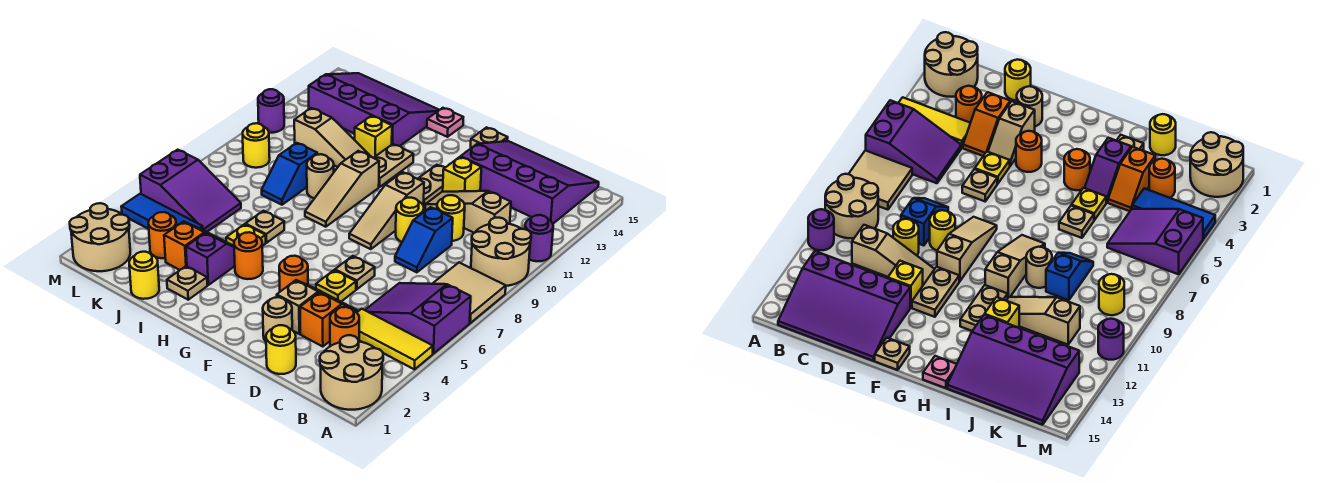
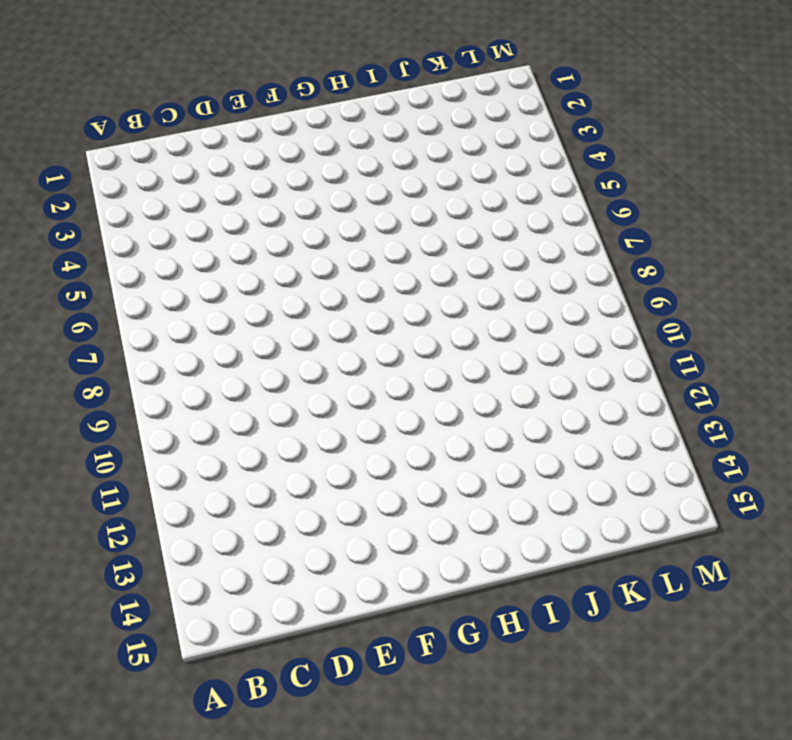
none -> tan 2x2 round brick [320,335,383,410]
none -> yellow 1x3 tile [357,309,433,369]
none -> purple 2x3 slope [365,283,471,354]
none -> tan 2x2 tile [432,263,506,323]

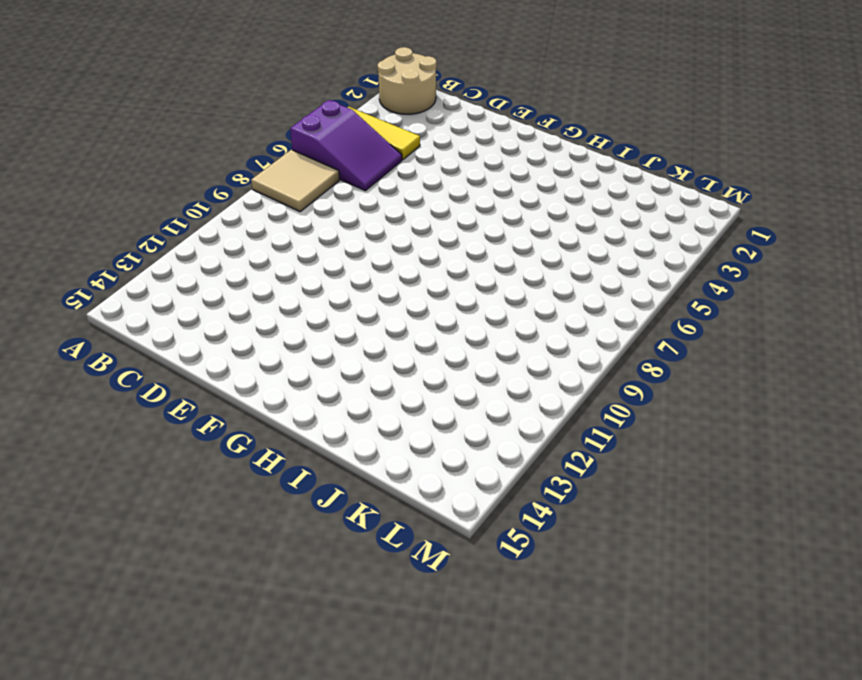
none -> tan 2x2 round brick [471,218,531,286]
none -> purple 1x1 round brick [525,215,553,261]
none -> purple 3x4 slope [461,141,599,224]
none -> orange 1x1 round brick [330,307,359,346]

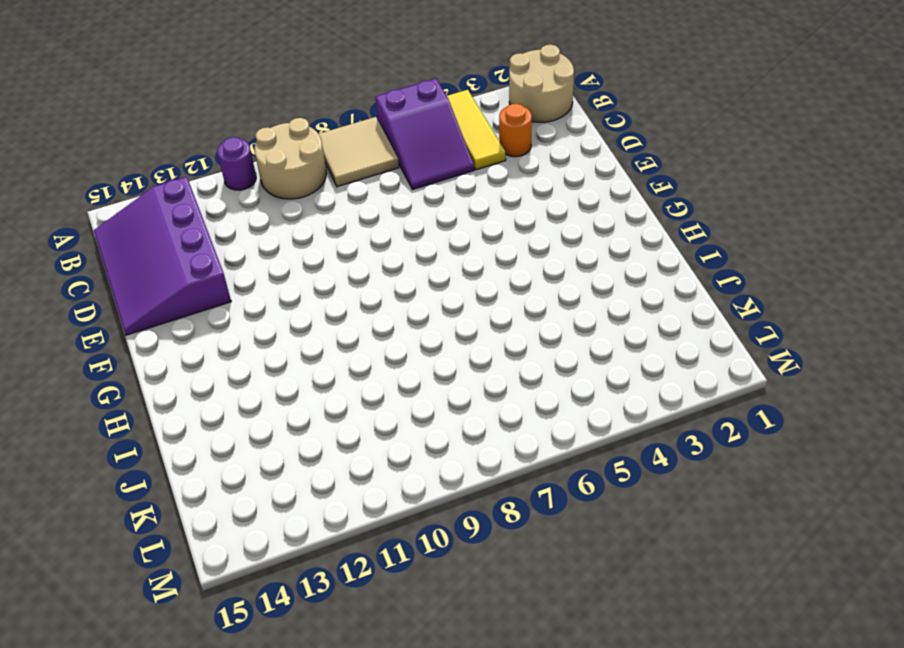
none -> tan 1x3 slope [425,191,511,233]
none -> yellow 1x1 round brick [266,325,296,374]
none -> orange 1x2 slope [300,292,358,347]
none -> blue 1x2 slope [395,207,453,272]

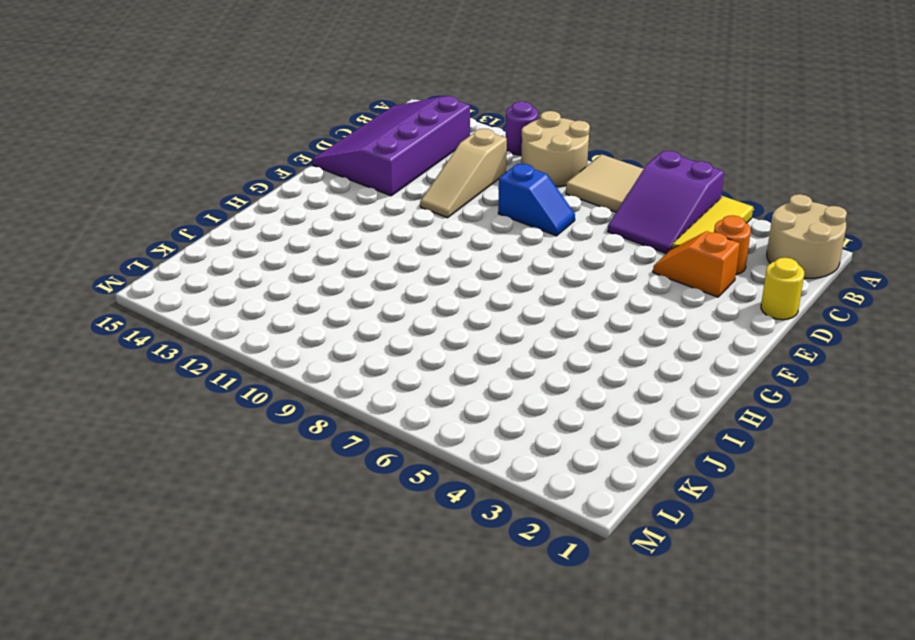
none -> yellow 1x1 round brick [437,195,465,241]
none -> tan 1x1 round brick [263,297,292,341]
none -> tan 1x2 slope [277,280,331,334]
none -> yellow 1x1 plate [316,270,356,302]

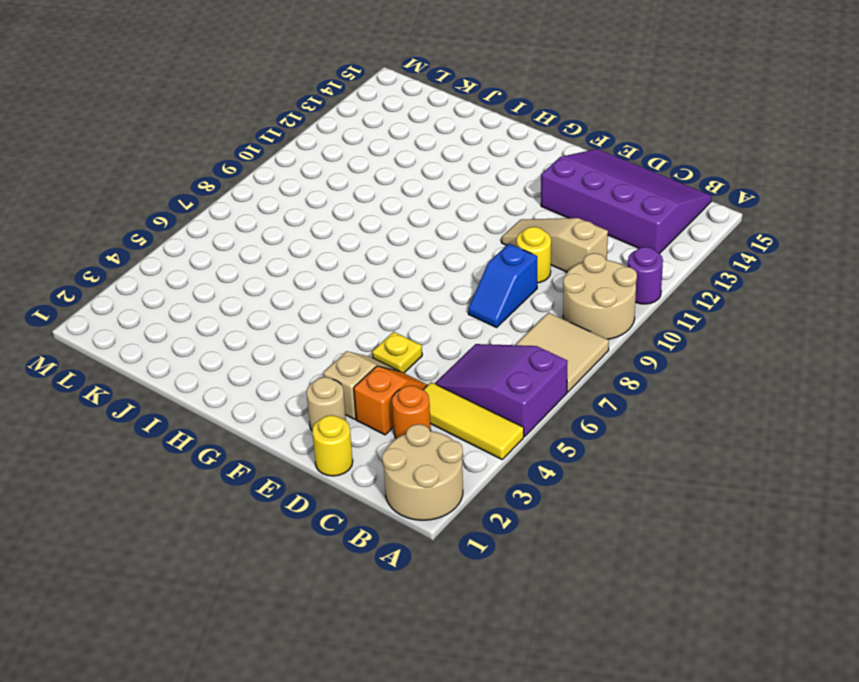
none -> tan 1x1 plate [335,256,375,289]
none -> yellow 1x1 round brick [396,198,424,242]
none -> yellow 1x1 brick [443,157,481,192]
none -> orange 1x1 round brick [279,256,308,292]

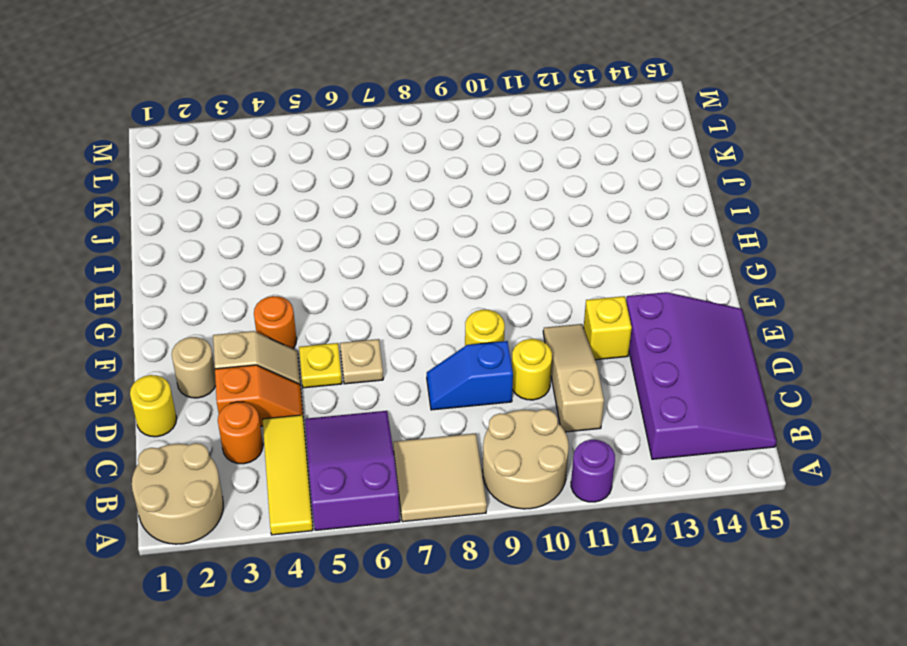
none -> tan 1x3 slope [349,172,424,249]
none -> tan 1x2 plate [418,165,445,208]
none -> tan 1x1 plate [471,127,508,148]
none -> orange 1x1 round brick [234,232,263,279]

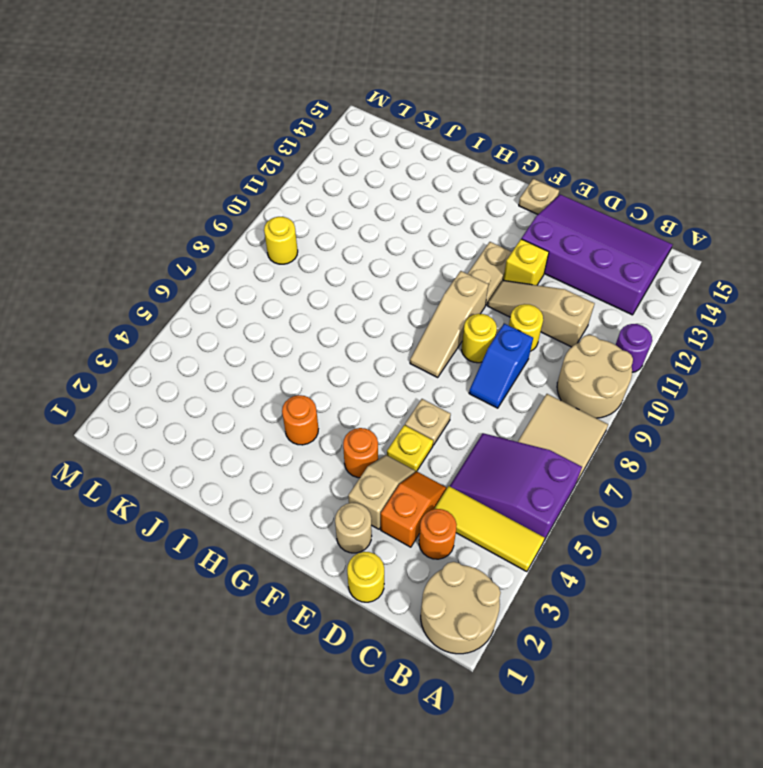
none -> tan 1x3 slope [305,151,379,227]
none -> tan 1x2 plate [374,144,413,187]
none -> pink 1x1 plate [427,108,463,137]
none -> tan 1x1 plate [167,266,207,300]

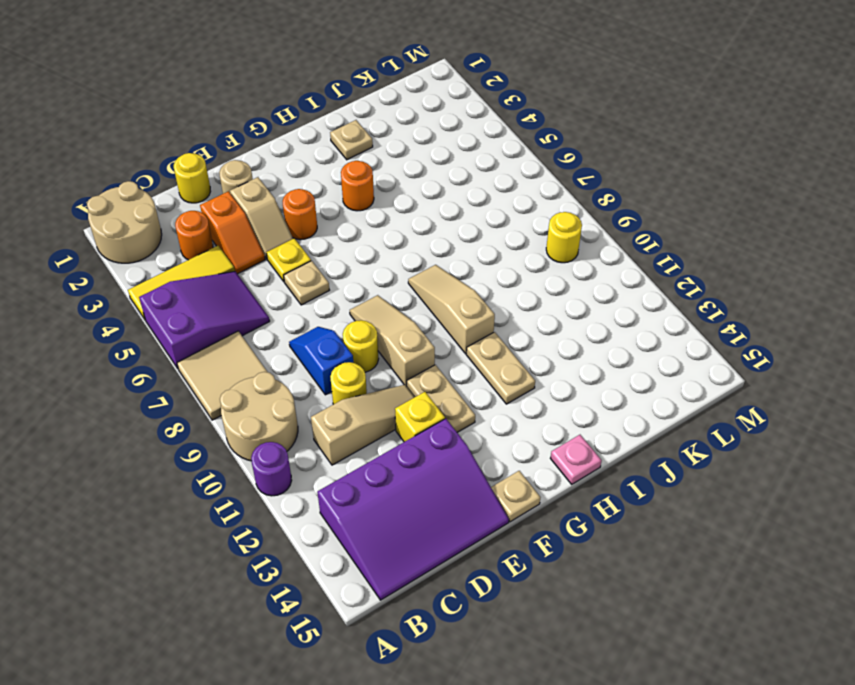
none -> purple 1x2 slope [186,233,235,285]
none -> yellow 1x1 plate [226,224,266,246]
none -> tan 1x1 plate [246,211,284,243]
none -> tan 1x1 round brick [307,154,334,198]

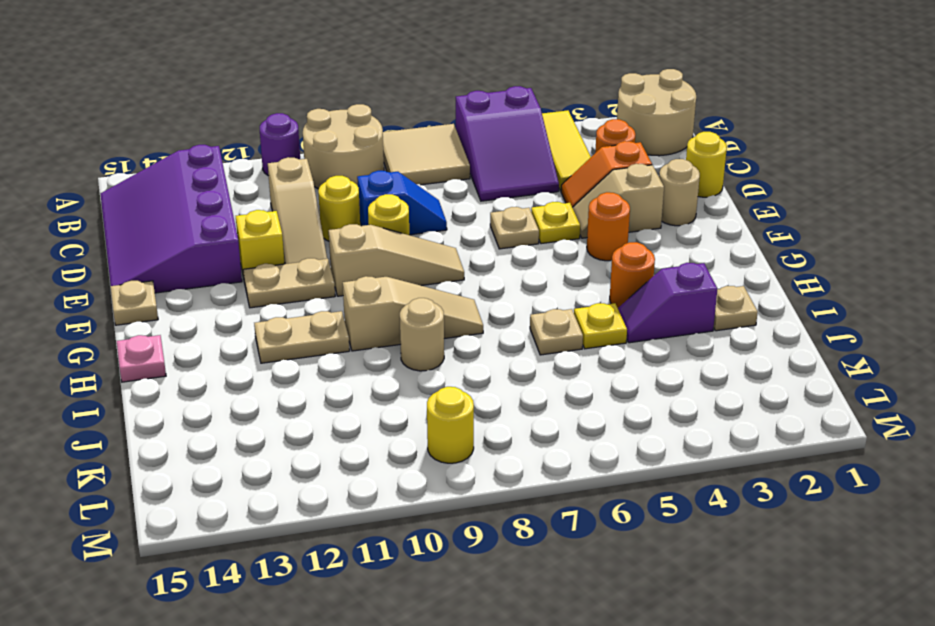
none -> tan 1x3 slope [294,108,371,167]
none -> yellow 1x1 brick [355,116,392,158]
none -> purple 3x4 slope [309,73,439,146]
none -> yellow 1x1 round brick [129,252,159,299]

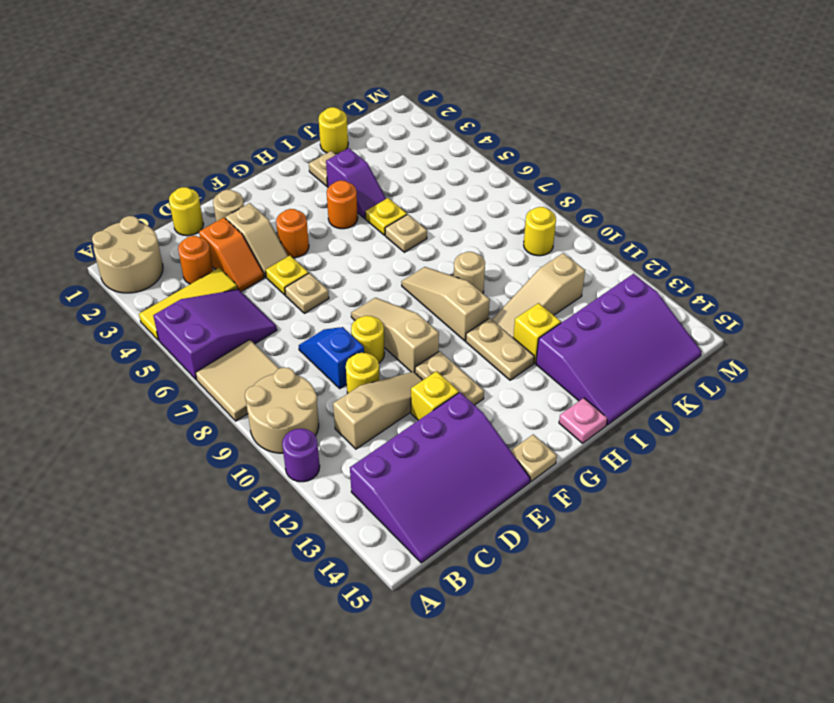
none -> orange 1x2 slope [164,221,217,270]
none -> blue 1x2 slope [262,143,317,205]
none -> orange 1x1 round brick [148,212,176,258]
none -> blue 1x3 tile [121,194,203,230]

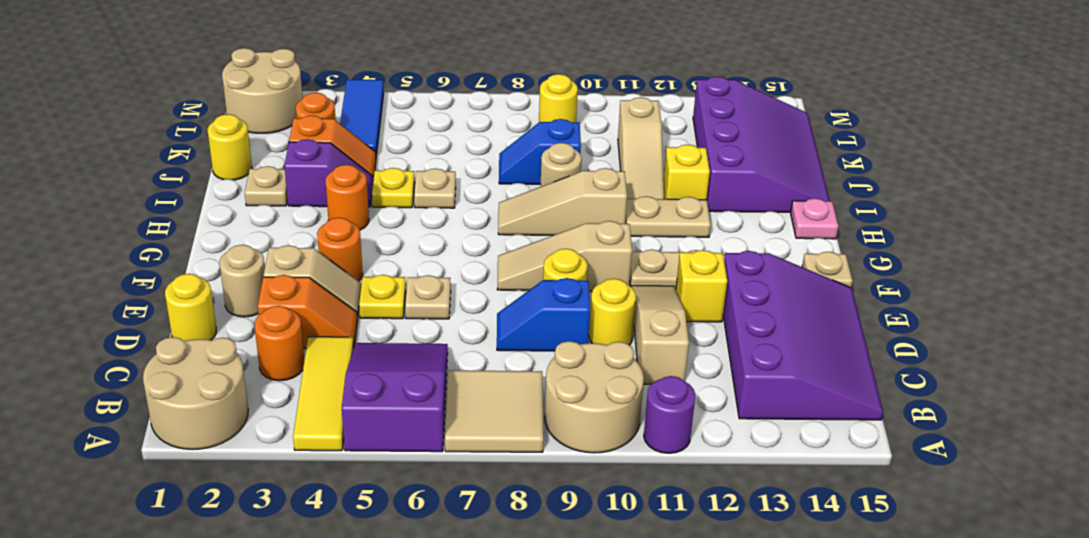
none -> purple 2x3 slope [140,150,241,232]
none -> purple 1x1 round brick [258,89,284,133]

